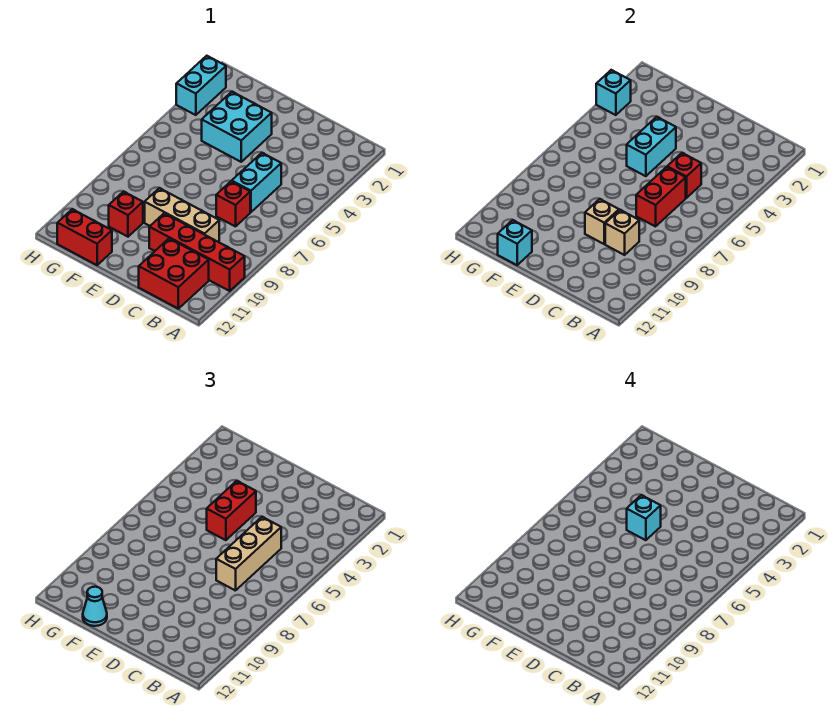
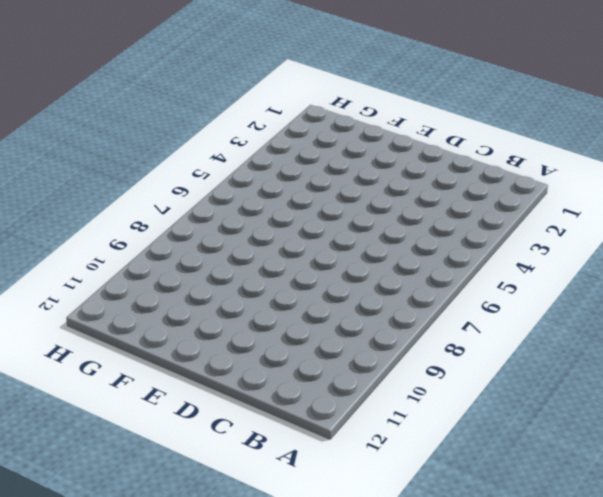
none -> red 1x4 brick [149,213,245,291]
none -> red 2x2 brick [139,238,209,309]
none -> cyan 1x2 brick [232,153,281,212]

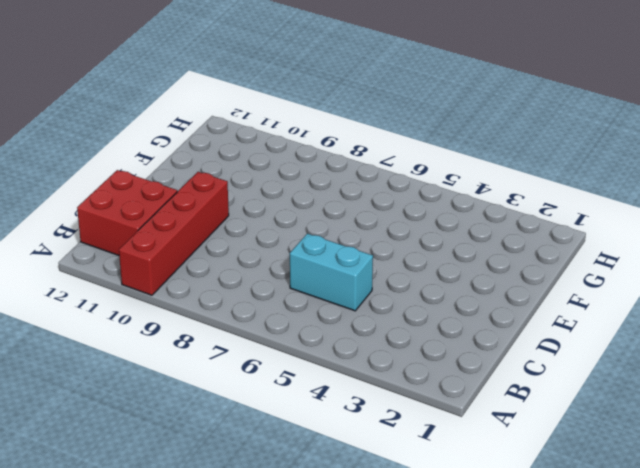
none -> red 1x1 brick [216,181,250,227]
none -> tan 1x3 brick [145,188,219,242]
none -> cyan 2x2 brick [202,92,272,162]

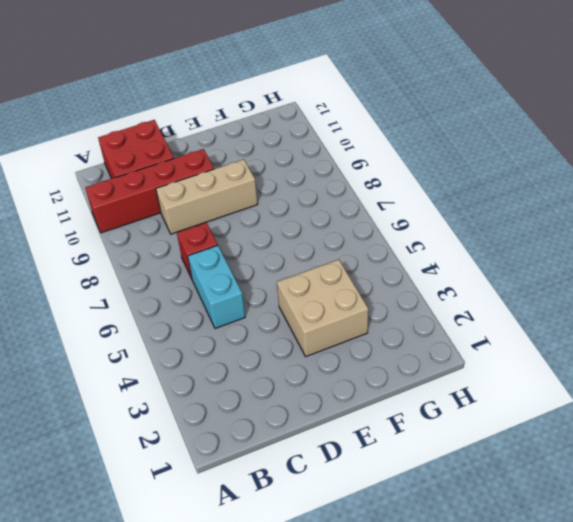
tan 2x2 brick [277,260,368,356] -> cyan 2x2 brick [202,92,272,162]
none -> red 1x1 brick [109,191,143,237]
none -> red 1x2 brick [57,209,112,265]
none -> cyan 1x2 brick [176,56,226,115]

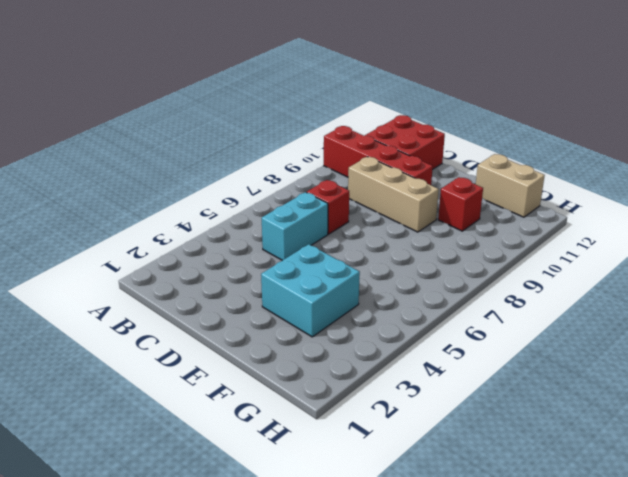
tan 1x2 brick [476,154,545,217] -> red 1x2 brick [57,209,112,265]
none -> cyan 1x2 brick [176,56,226,115]
none -> red 1x1 brick [667,153,701,198]
none -> red 1x2 brick [636,167,686,227]

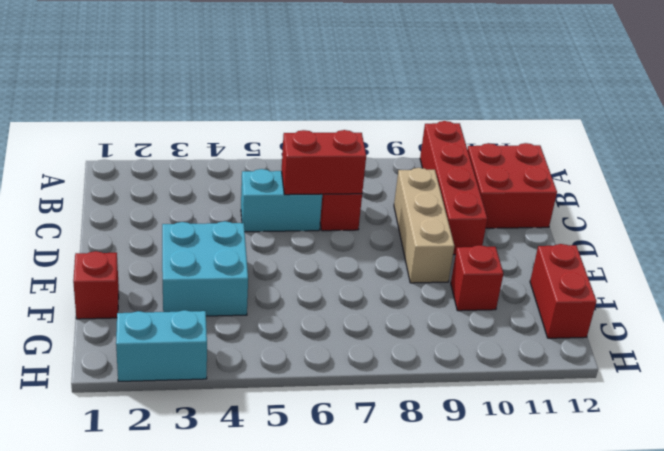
red 1x1 brick [73,251,119,319] -> red 1x1 brick moved to [667,153,701,198]
none -> tan 1x1 brick [605,210,639,255]
none -> tan 1x1 brick [585,199,619,244]
none -> cyan 1x2 brick [627,117,676,176]

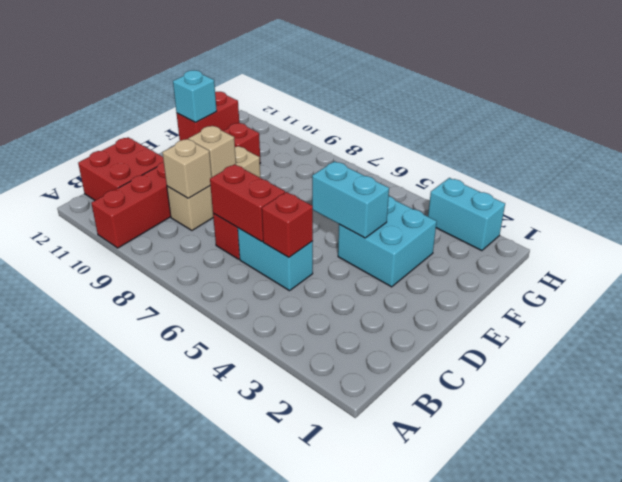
none -> cyan 1x1 brick [596,70,631,115]
none -> tan 1x3 brick [216,517,281,591]
none -> red 1x2 brick [207,481,256,540]

